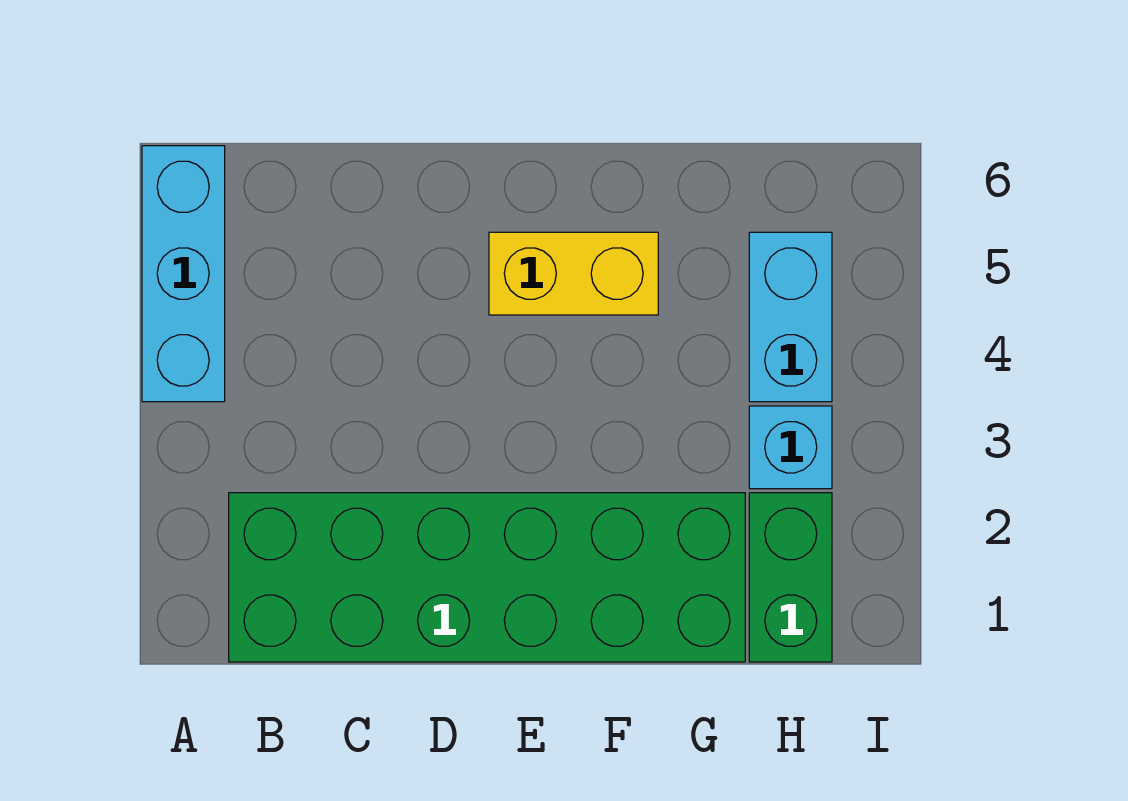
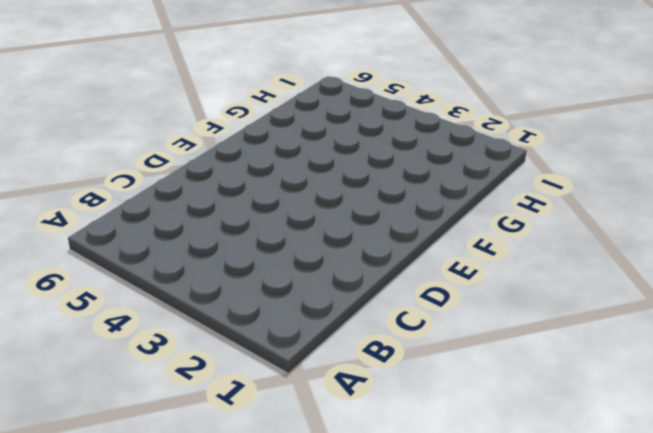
none -> cyan 1x3 brick [142,146,225,402]
none -> green 2x6 brick [229,493,745,662]

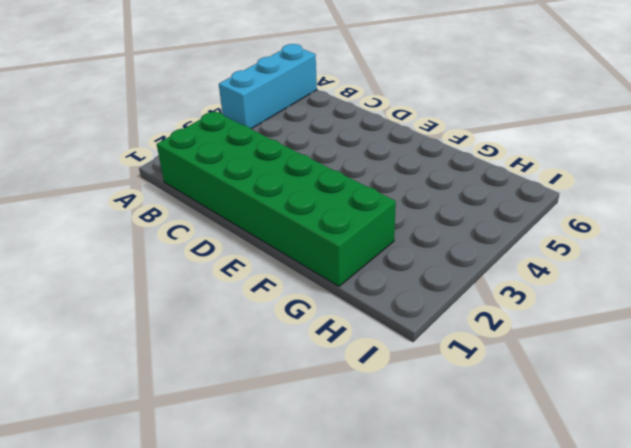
none -> yellow 1x2 brick [489,232,658,315]
none -> green 1x2 brick [749,493,832,662]

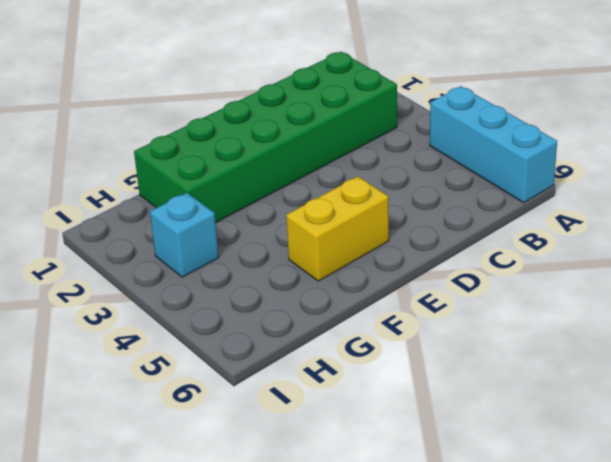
none -> green 1x2 brick [749,493,832,662]
none -> cyan 1x2 brick [749,232,832,402]

